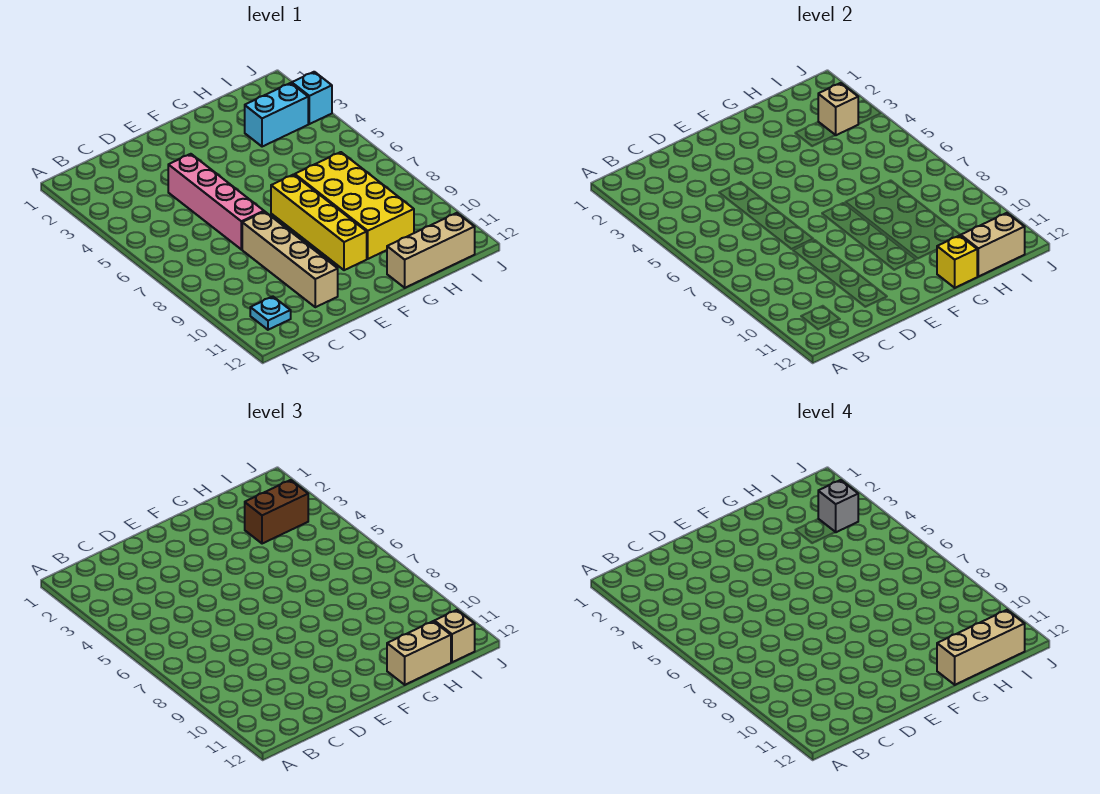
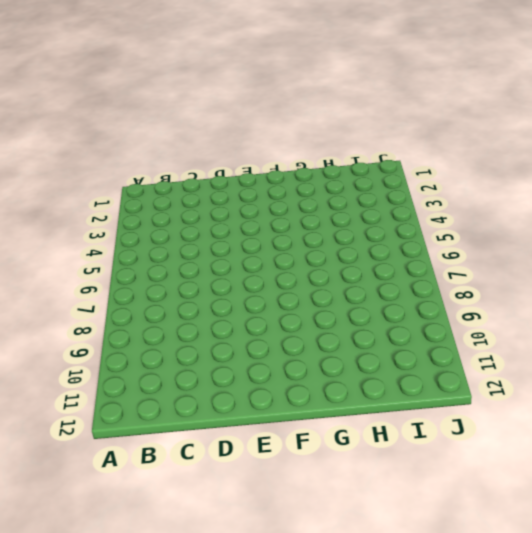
none -> cyan 1x1 plate [250,297,291,330]
none -> pink 1x4 brick [168,154,264,249]
none -> tan 1x4 brick [242,212,338,307]

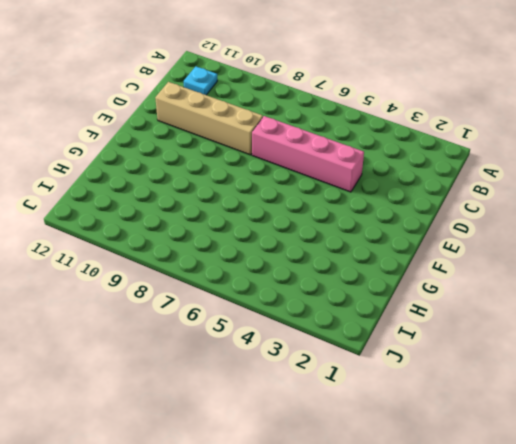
none -> yellow 1x4 brick [271,175,367,270]
none -> yellow 2x4 brick [295,152,414,259]
none -> tan 1x3 brick [387,213,475,288]

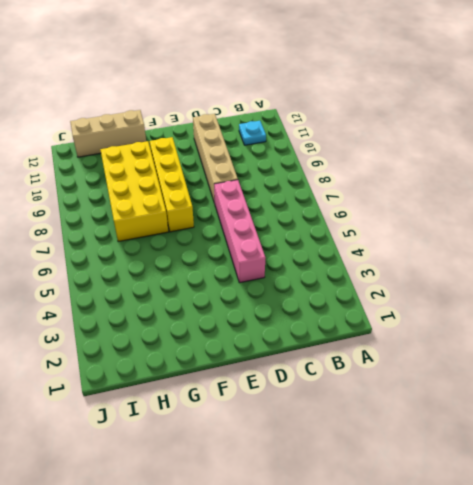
none -> cyan 1x2 brick [245,83,308,147]
none -> cyan 1x1 brick [292,72,332,124]
none -> yellow 1x1 brick [937,235,977,288]

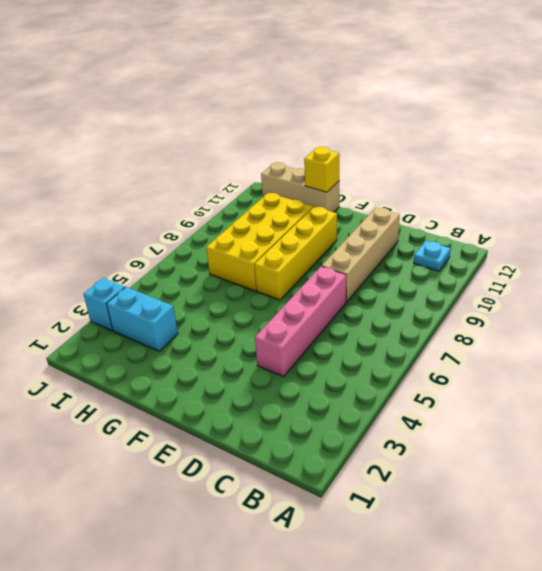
none -> tan 1x2 brick [961,213,1025,277]
none -> tan 1x1 brick [818,83,858,135]
none -> tan 1x2 brick [387,621,451,685]

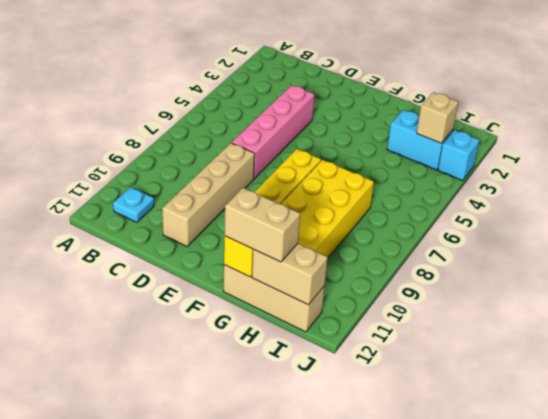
none -> brown 1x2 brick [245,480,308,544]
none -> tan 1x1 brick [434,610,475,662]
none -> tan 1x3 brick [937,610,1025,685]

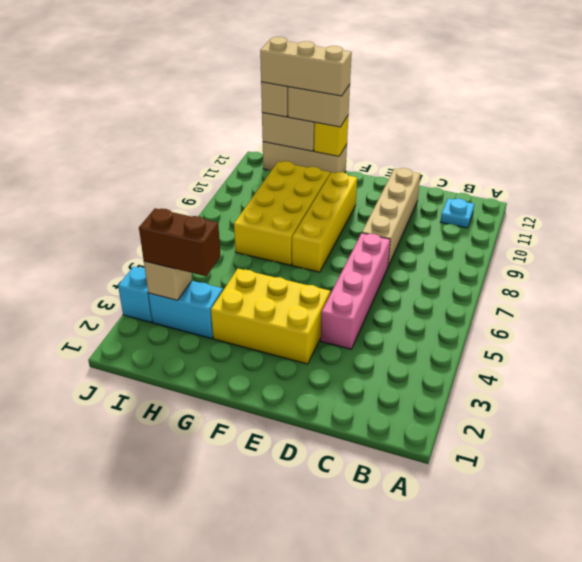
yellow 2x3 brick [211,269,330,364] -> none
none -> grey 1x1 brick [818,480,858,532]

